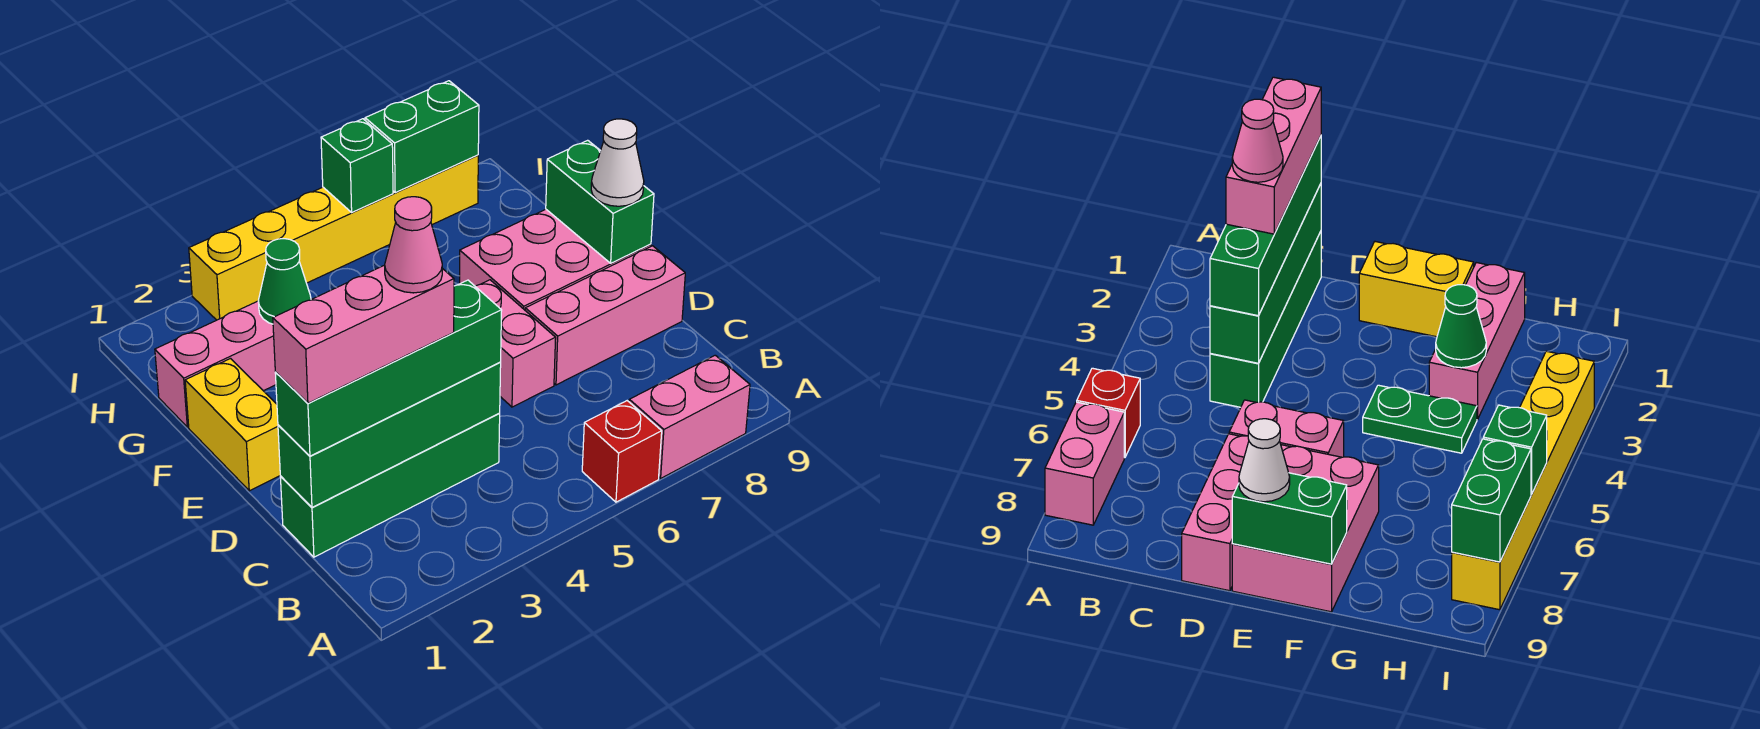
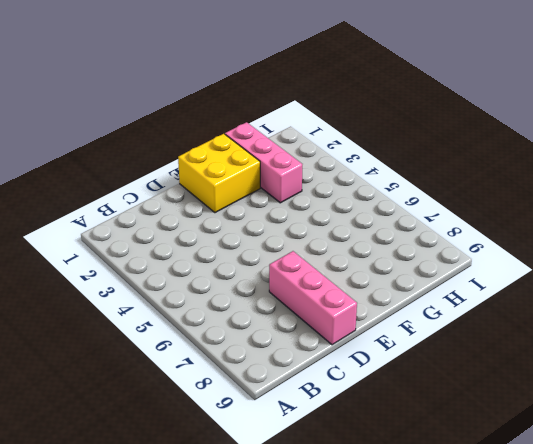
yellow 2x2 brick [178,134,260,213] -> yellow 1x2 brick [185,359,280,491]
none -> red 1x1 brick [582,401,662,502]
none -> pink 1x2 brick [629,355,750,478]
none -> green 1x4 brick [280,414,500,557]

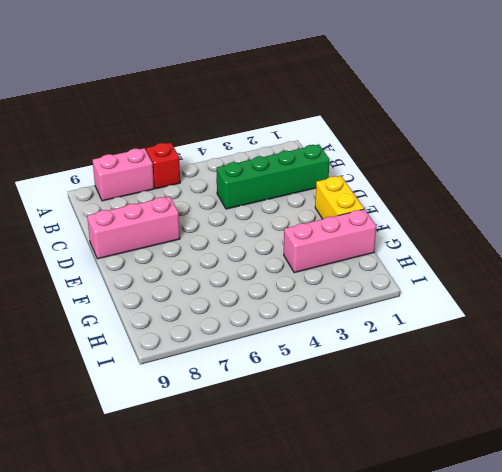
none -> pink 1x2 brick [475,280,556,407]
none -> pink 2x3 brick [460,209,651,310]
none -> green 1x2 plate [1363,385,1477,453]

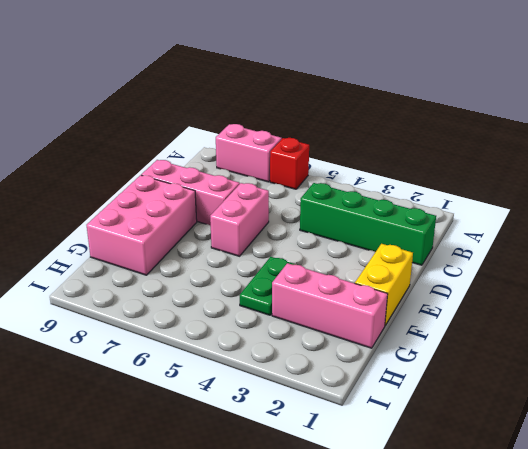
pink 2x3 brick [87,175,197,275] -> pink 2x3 brick turned to [460,209,651,310]
none -> yellow 1x6 brick [189,155,478,320]
none -> green 1x4 brick [278,362,501,507]
none -> green 1x2 brick [546,140,654,263]

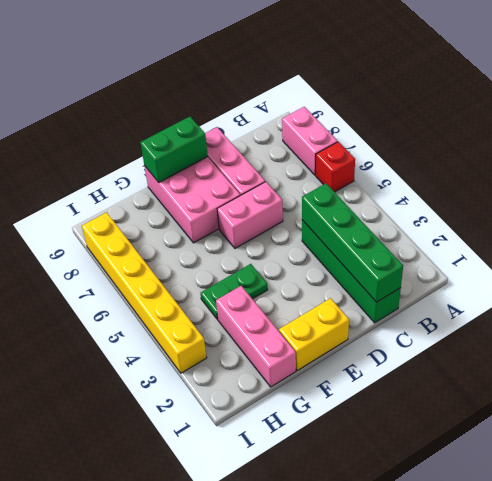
none -> green 1x1 cone [258,239,311,324]
none -> green 1x1 brick [321,119,393,212]
none -> green 1x2 brick [365,81,479,193]

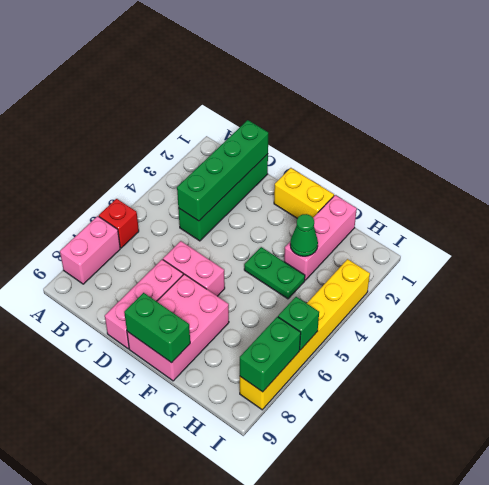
none -> green 1x4 brick [275,280,502,456]
none -> white 1x1 cone [591,119,644,206]
none -> pink 1x3 brick [273,265,454,403]

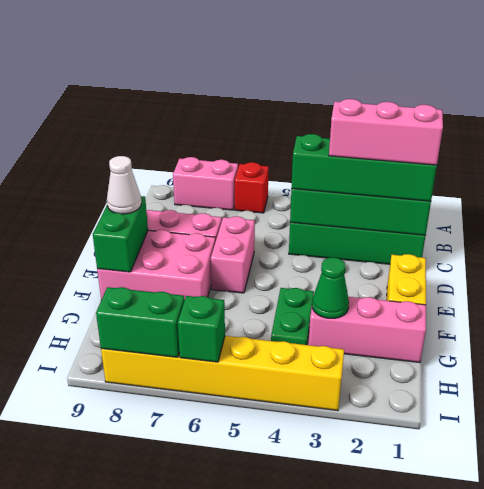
none -> pink 1x1 cone [385,197,442,293]

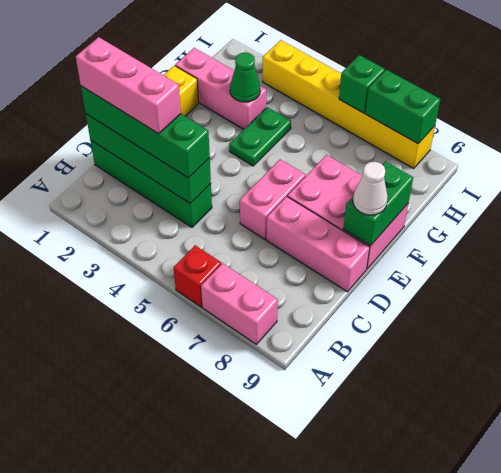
none -> pink 1x1 cone [385,197,442,293]

